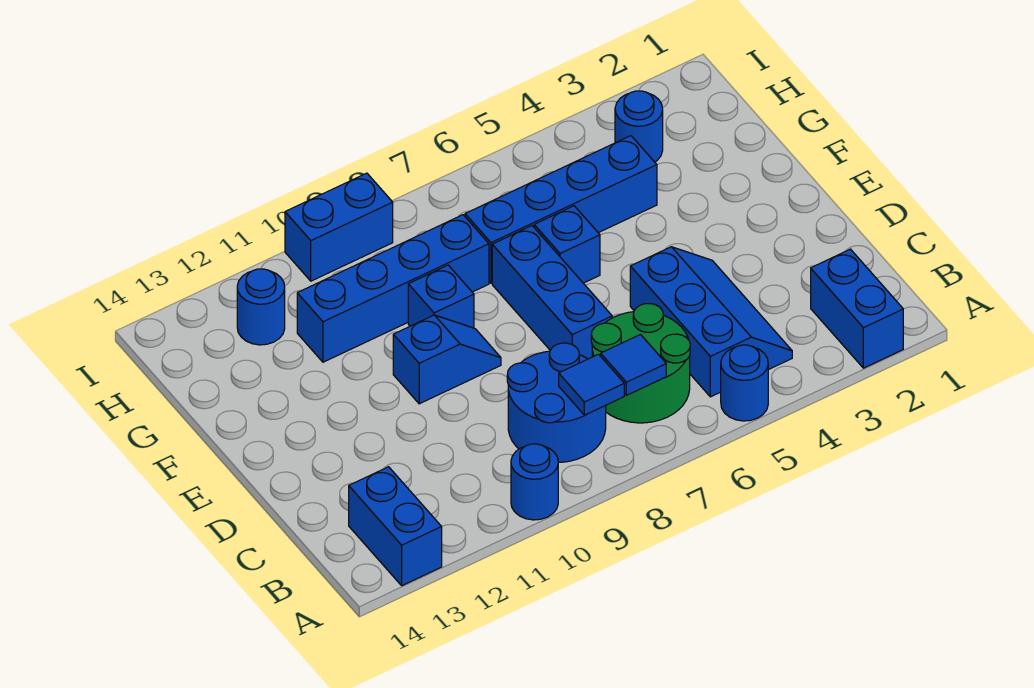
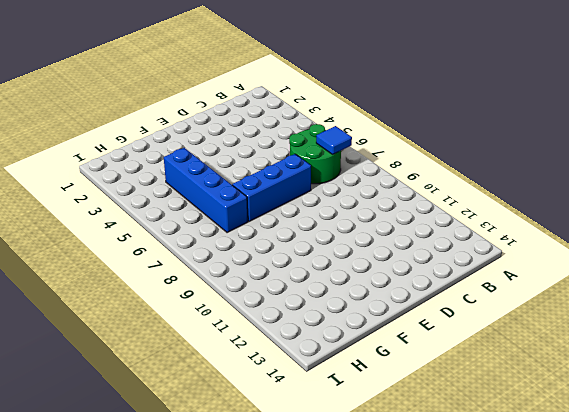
none -> blue 1x2 brick [811,249,903,368]
none -> blue 1x1 round brick [721,345,768,421]
none -> blue 1x1 round brick [511,444,558,520]

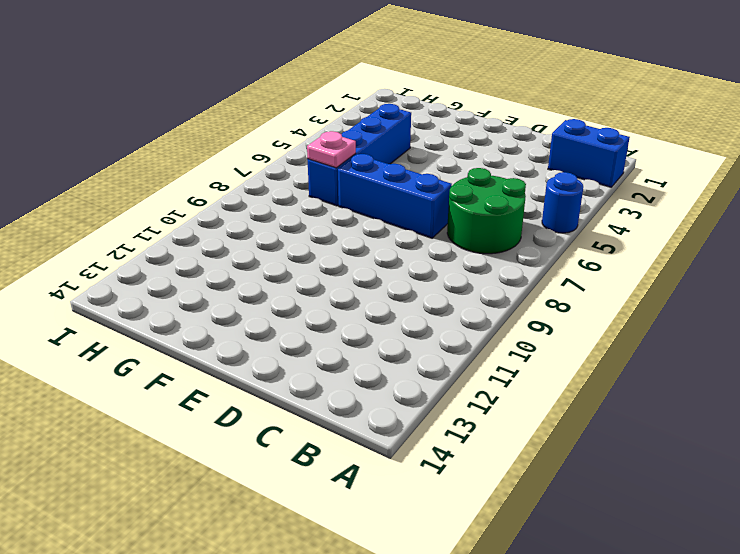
pink 1x1 plate [307,131,356,168] -> none
none -> blue 1x1 round brick [511,444,558,520]
none -> blue 1x2 brick [349,467,442,585]
none -> blue 2x3 slope [630,247,792,397]

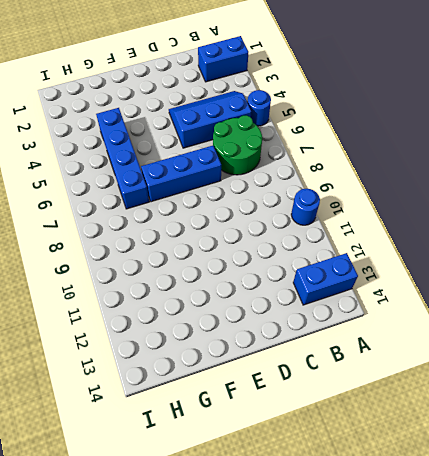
none -> blue 2x2 round brick [507,343,606,462]
none -> blue 1x2 slope [393,315,501,404]
none -> blue 1x1 brick [534,206,600,283]

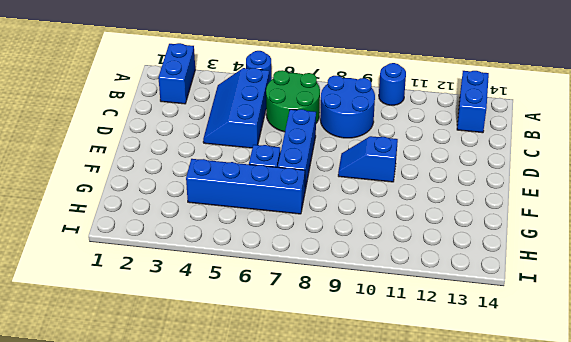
none -> blue 1x1 brick [408,265,474,328]
none -> blue 1x4 brick [297,215,489,362]
none -> blue 1x1 round brick [615,91,663,162]

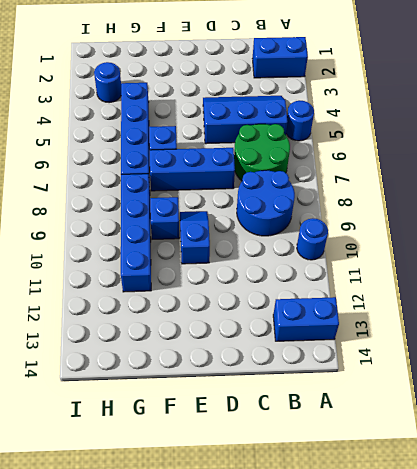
none -> blue 1x1 round brick [237,269,285,345]
none -> blue 1x2 brick [285,173,393,281]
none -> blue 1x1 tile [601,335,666,395]

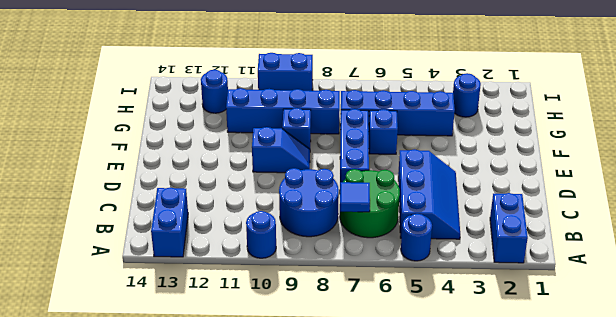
none -> blue 1x1 tile [559,354,624,415]

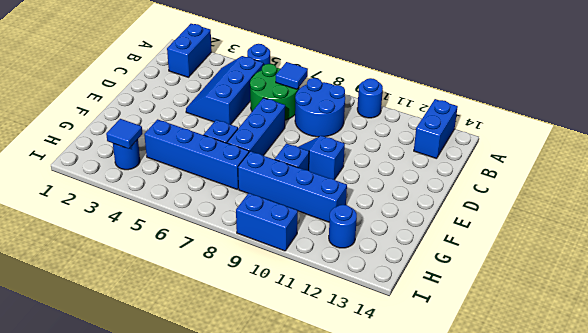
blue 1x1 tile [106,119,142,149] -> blue 1x1 tile moved to [559,354,624,415]

